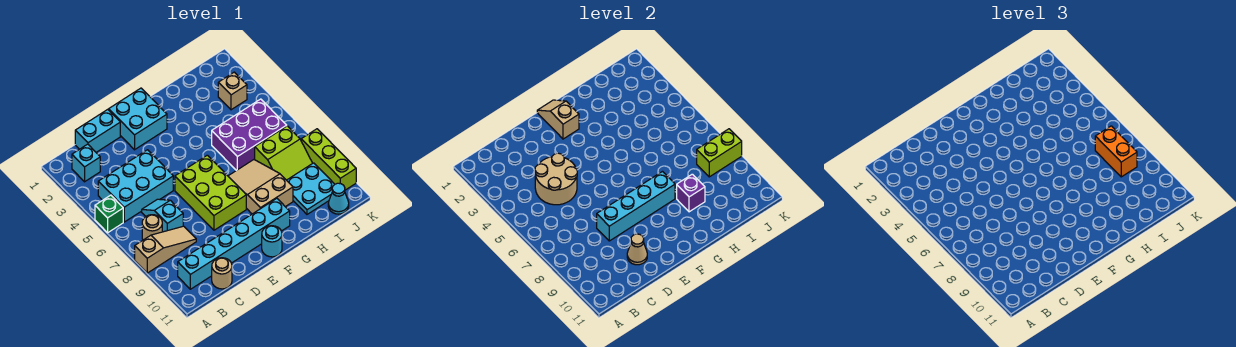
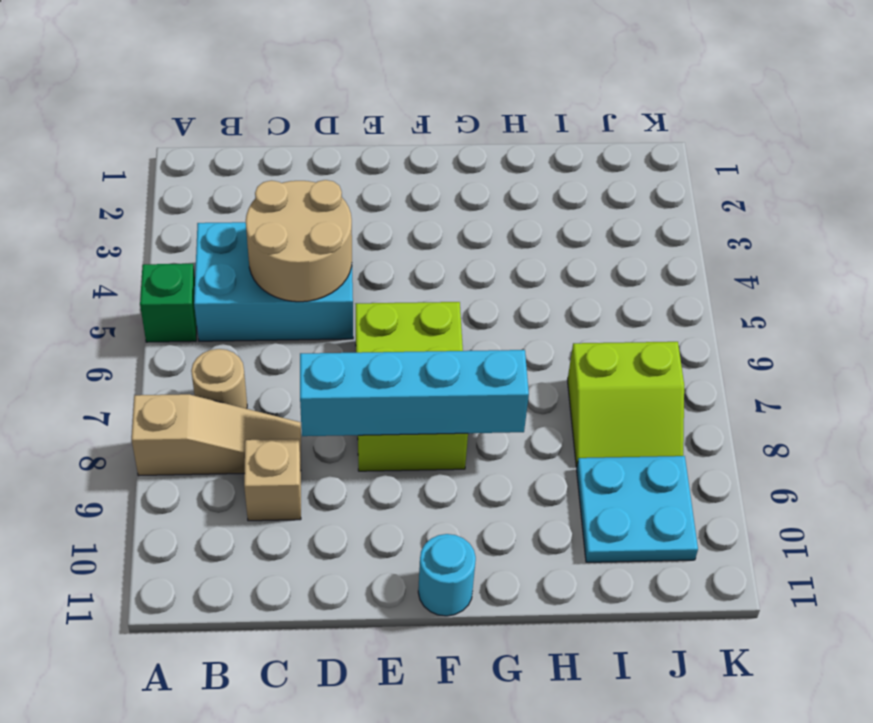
tan 1x1 brick [244,439,301,521] -> tan 1x1 brick moved to [218,72,247,110]
none -> cyan 1x1 brick [72,144,100,182]
none -> cyan 1x6 brick [178,199,290,289]
none -> cyan 1x2 brick [75,109,120,152]

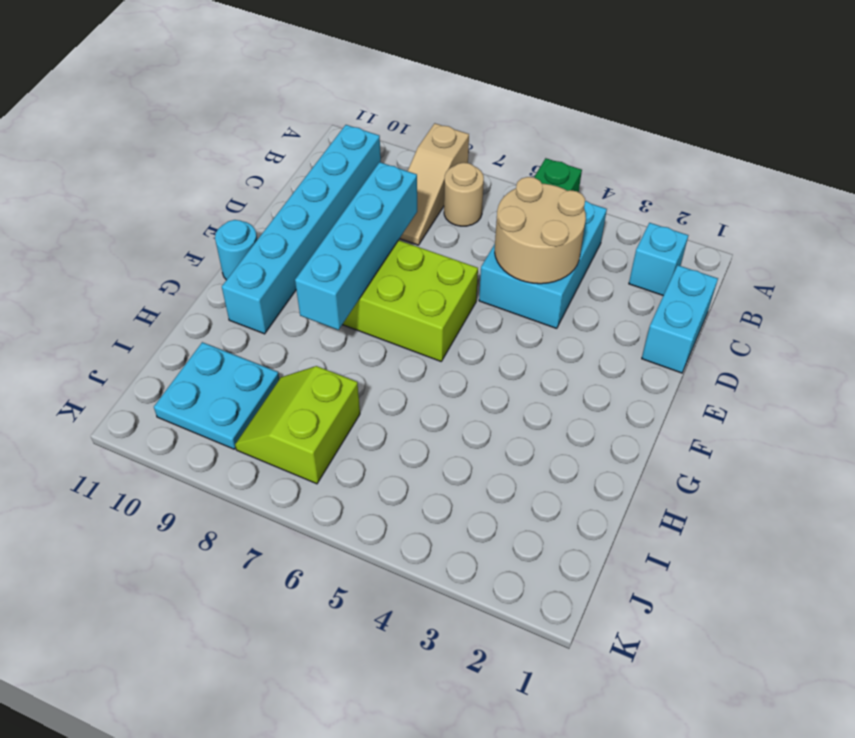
none -> cyan 1x2 slope [142,199,183,232]
none -> tan 1x1 round brick [212,258,232,289]
none -> cyan 2x2 brick [109,88,167,150]

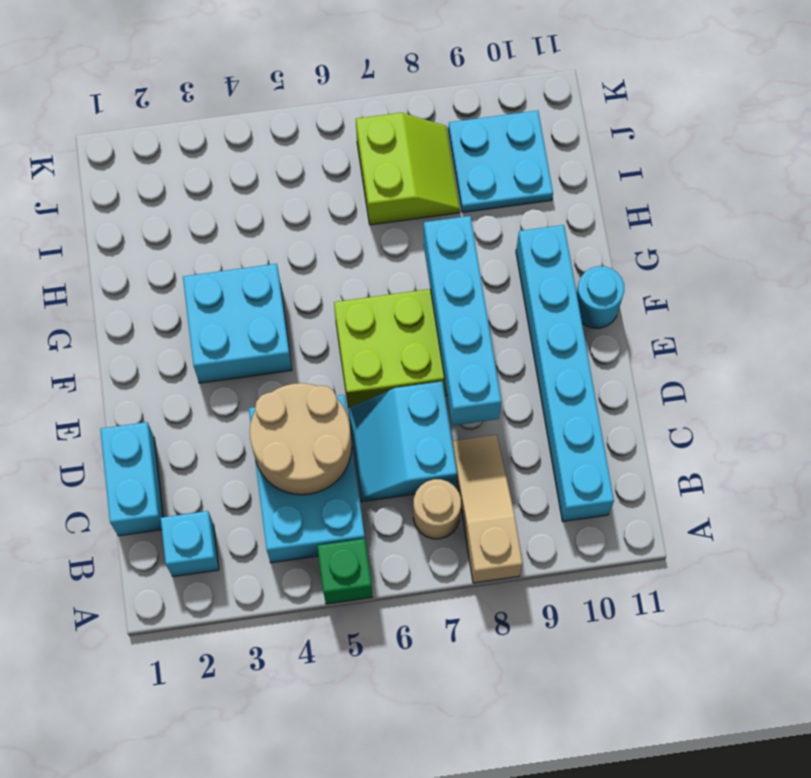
cyan 2x2 slope [348,381,457,502] -> cyan 1x2 slope [142,199,183,232]
cyan 2x2 brick [183,264,292,383] -> cyan 2x2 brick moved to [109,88,167,150]
none -> tan 1x1 round brick [212,258,232,289]
none -> tan 2x3 slope [228,160,293,214]
none -> purple 2x3 brick [212,99,287,171]

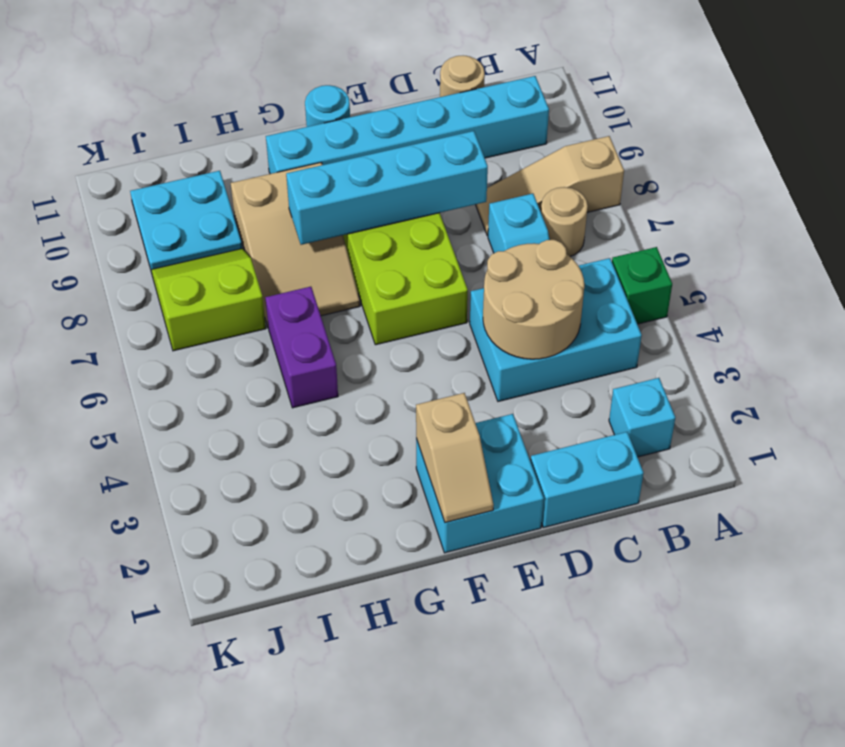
purple 1x2 brick [265,287,338,408] -> purple 2x3 brick [212,99,287,171]
none -> tan 1x1 brick [218,72,247,110]
none -> cyan 1x1 cone [328,183,349,214]
none -> lime 1x3 brick [301,129,356,190]

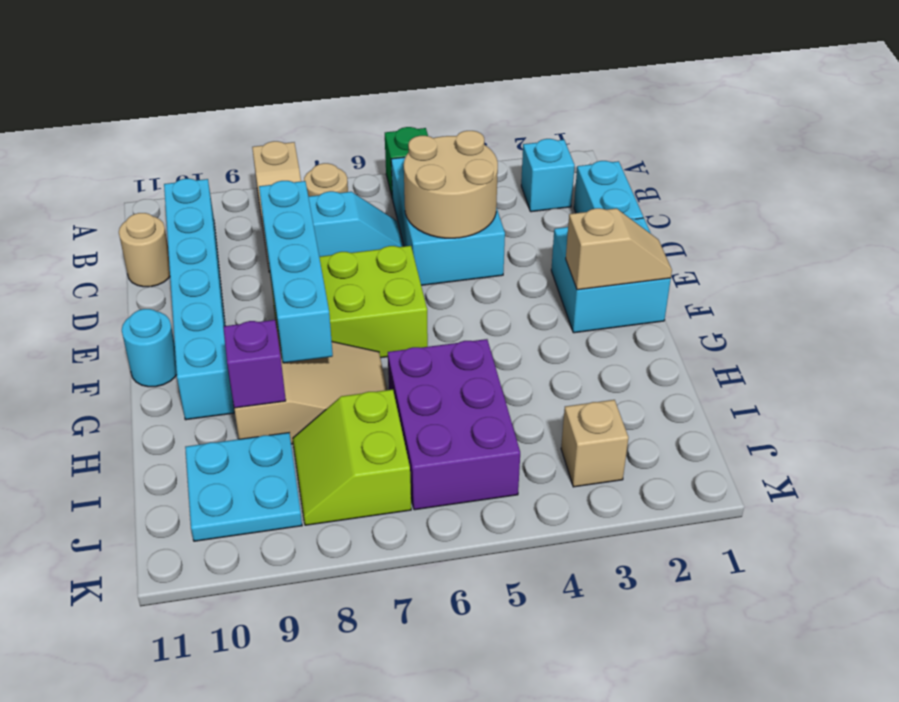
none -> cyan 1x1 cone [328,183,349,214]
none -> lime 1x3 brick [301,129,356,190]
none -> tan 1x1 cone [627,234,647,265]

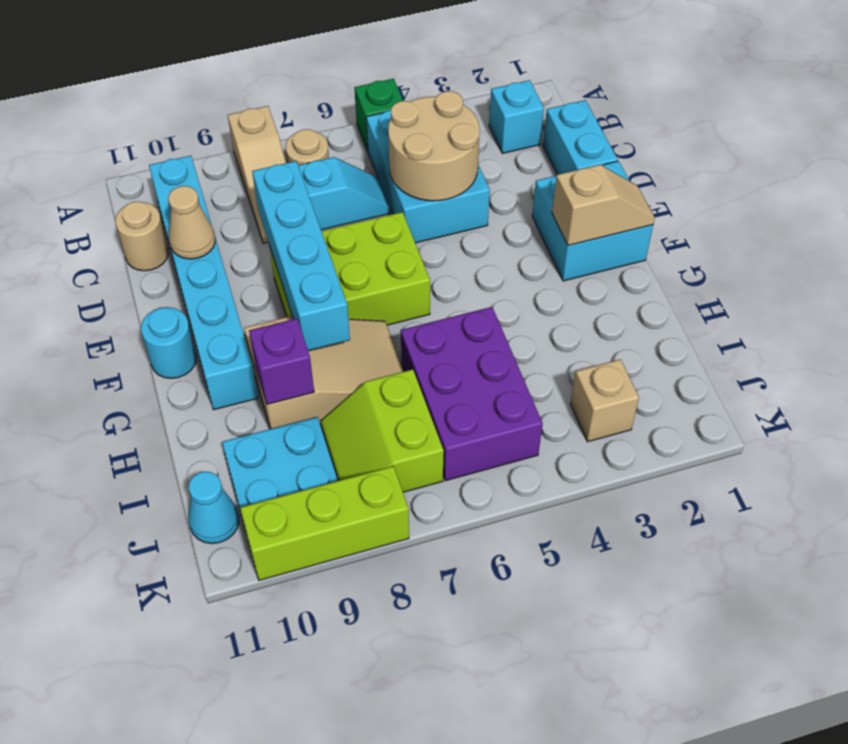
none -> lime 1x2 brick [697,129,742,177]
none -> orange 1x2 brick [1095,126,1137,177]

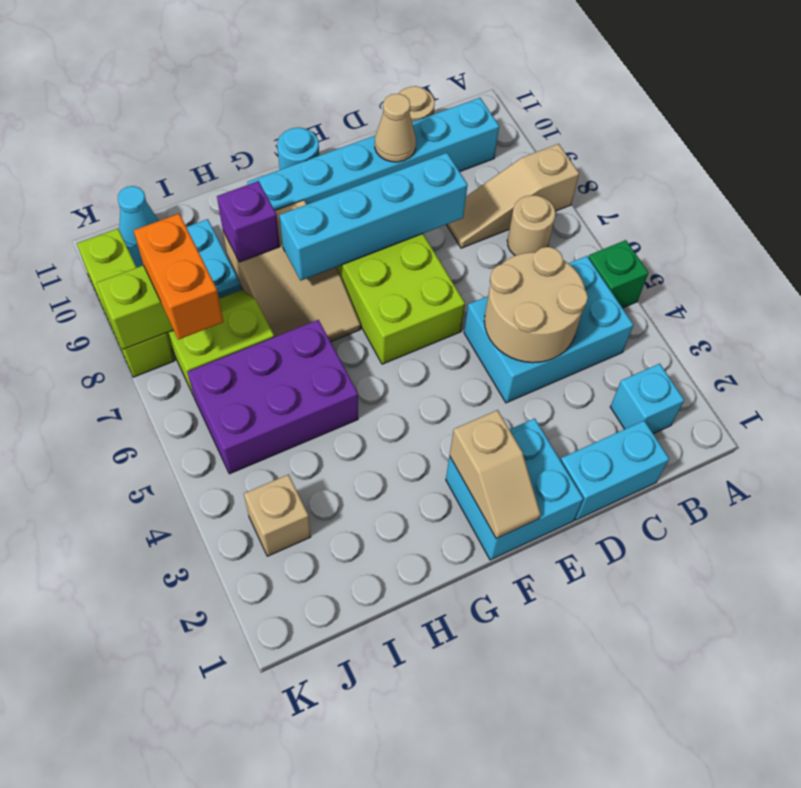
none -> cyan 1x2 slope [142,199,183,232]

